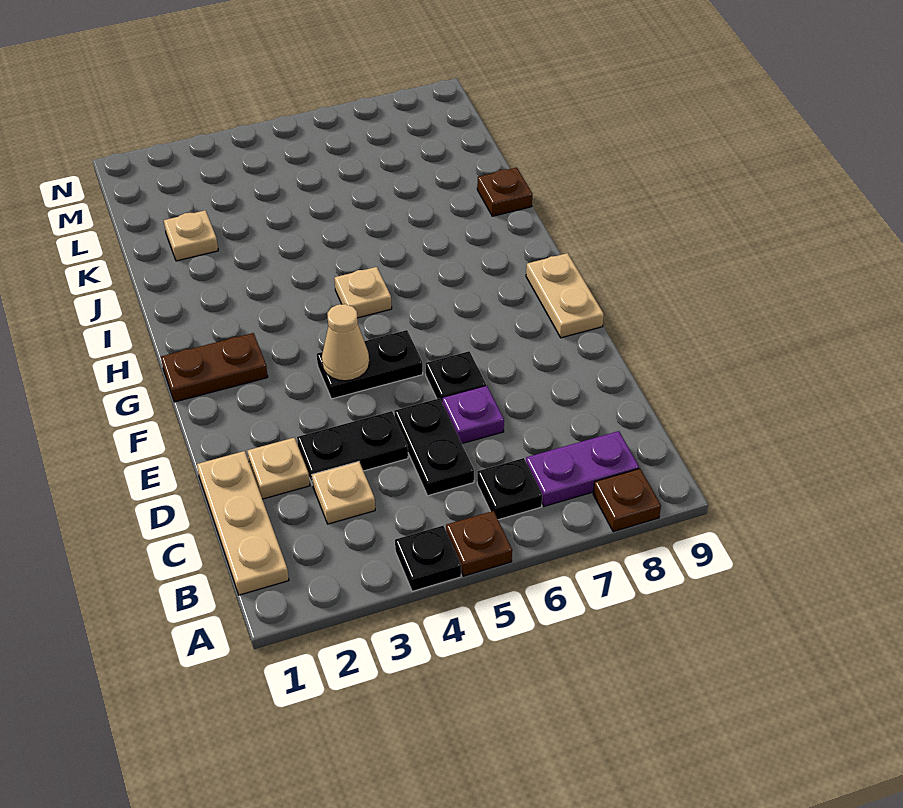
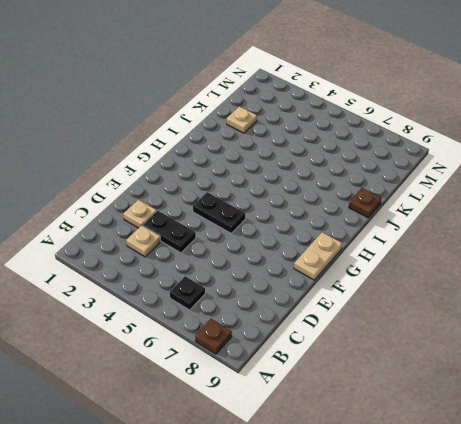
none -> black 1x1 plate [395,526,461,591]
none -> brown 1x1 plate [446,511,512,576]
none -> tan 1x3 plate [197,451,289,595]

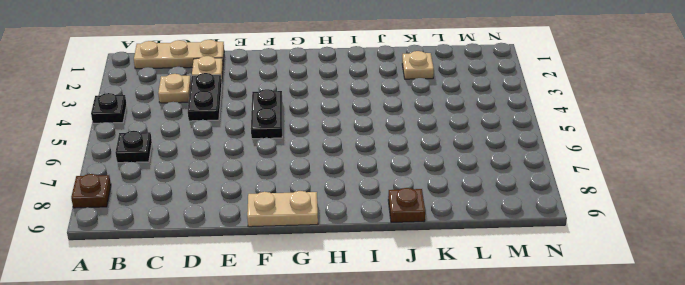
none -> brown 1x1 plate [446,511,512,576]
none -> purple 1x2 plate [526,431,639,506]
none -> black 1x2 plate [394,398,474,496]

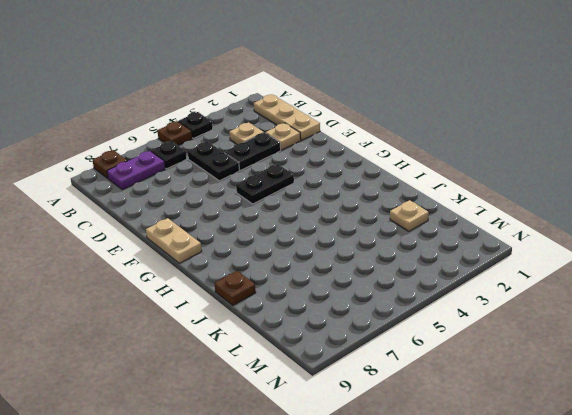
none -> purple 1x1 plate [442,386,504,443]
none -> black 1x1 plate [425,351,486,402]
none -> brown 1x2 plate [161,333,268,402]

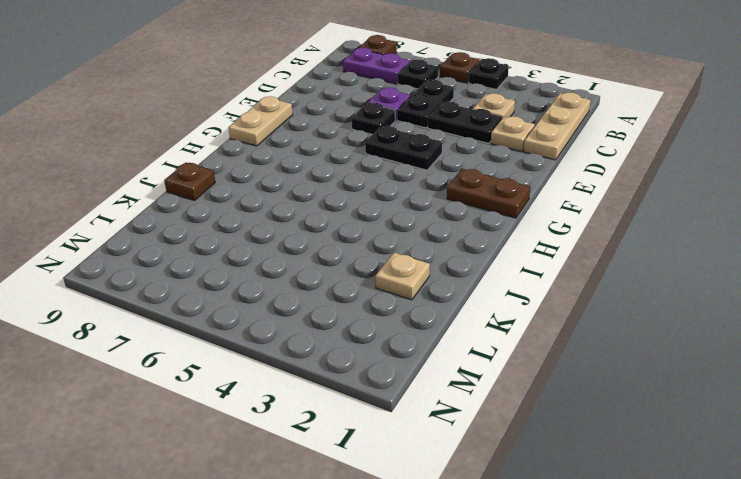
none -> tan 1x1 plate [334,267,392,318]
none -> tan 1x1 cone [322,304,369,381]

